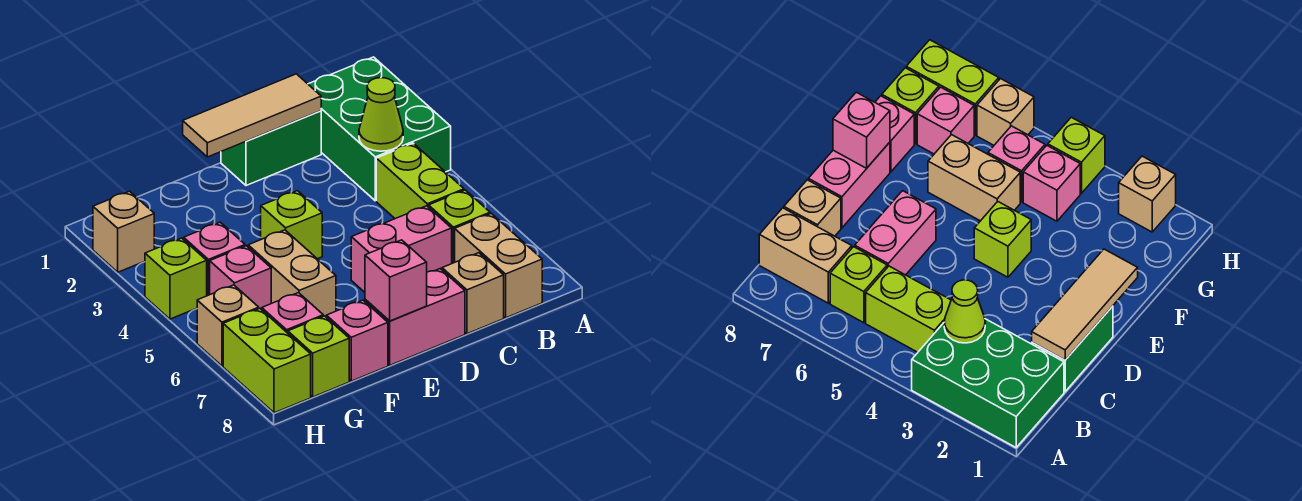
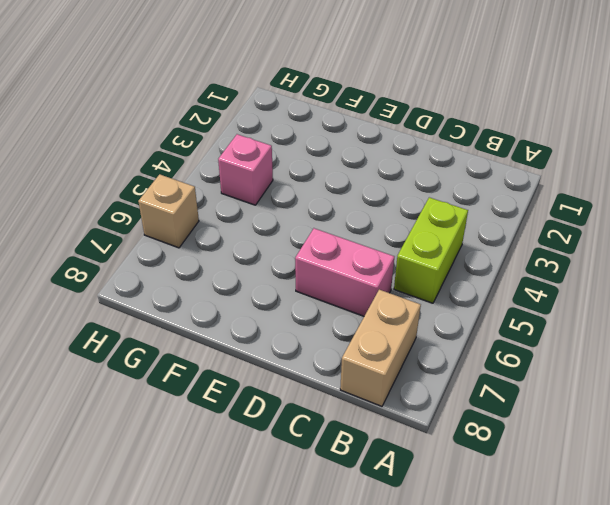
none -> green 2x3 brick [308,57,451,201]
none -> lime 1x1 brick [429,190,490,263]
none -> green 1x2 brick [221,111,321,186]

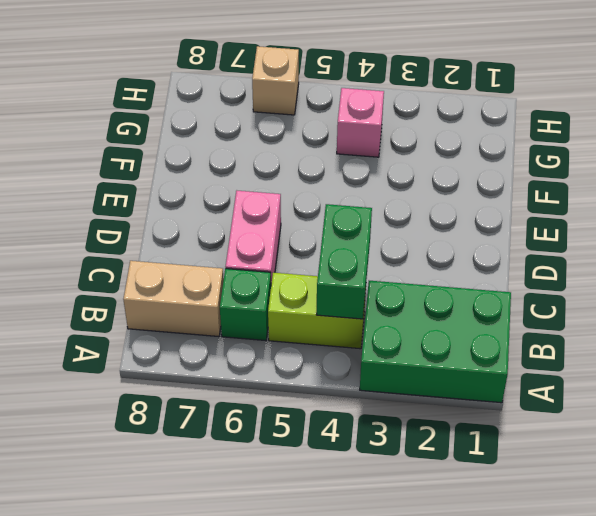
green 1x2 brick [317,204,372,319] -> green 1x2 brick moved to [221,111,321,186]
green 1x1 brick [220,269,271,341] -> lime 1x1 brick [429,190,490,263]
none -> tan 1x1 brick [442,253,504,334]
none -> pink 1x2 brick [365,269,465,365]
none -> lime 1x1 brick [261,191,322,259]

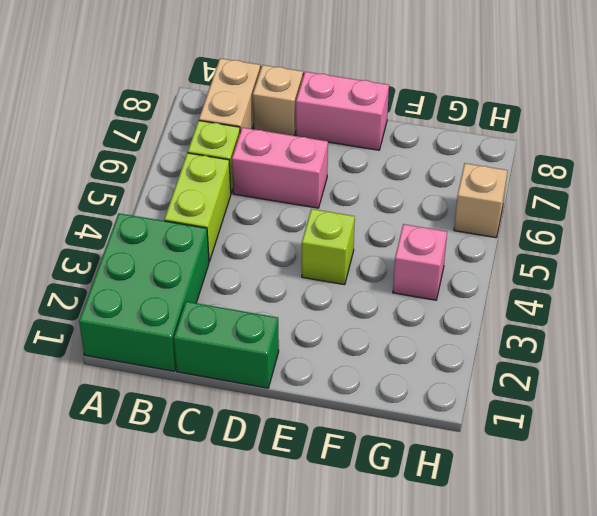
none -> tan 1x2 brick [248,230,336,317]
none -> pink 1x1 brick [326,300,388,381]
none -> pink 1x1 brick [210,246,271,310]

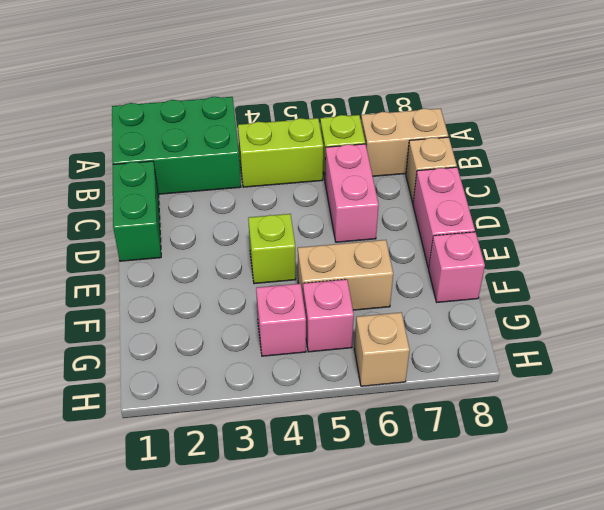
none -> pink 1x1 brick [262,293,323,333]
none -> lime 1x1 brick [288,316,349,397]
none -> tan 1x1 brick [93,191,154,272]

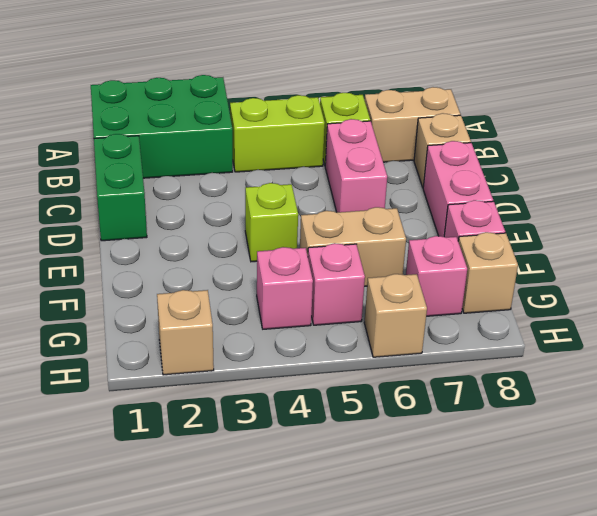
tan 1x1 brick [458,232,518,313] -> lime 1x1 brick [288,316,349,397]
none -> lime 1x1 brick [145,238,207,319]
none -> lime 1x2 brick [223,308,311,413]
none -> lime 1x1 cone [359,78,403,151]

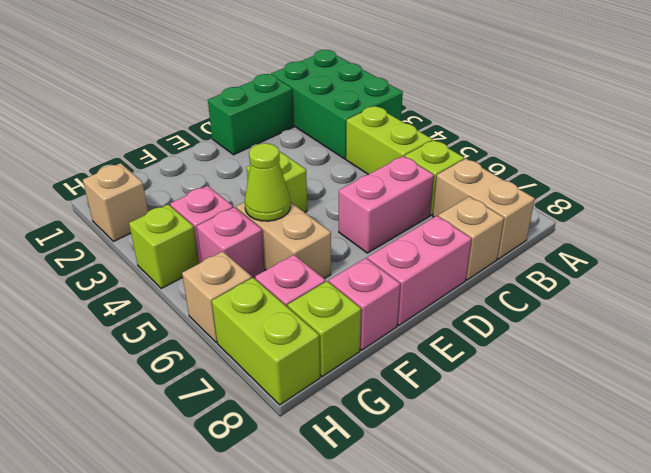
lime 1x1 cone [245,143,290,221] -> lime 1x1 cone moved to [359,78,403,151]
none -> tan 1x3 tile [183,74,321,157]
none -> pink 1x1 brick [365,240,427,321]

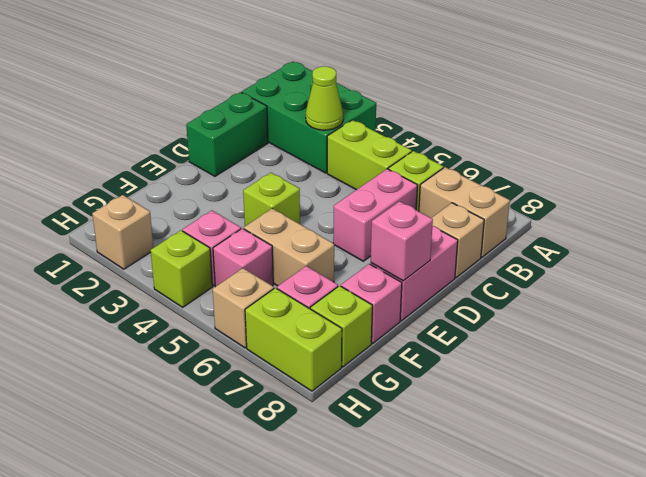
none -> tan 1x3 tile [183,74,321,157]

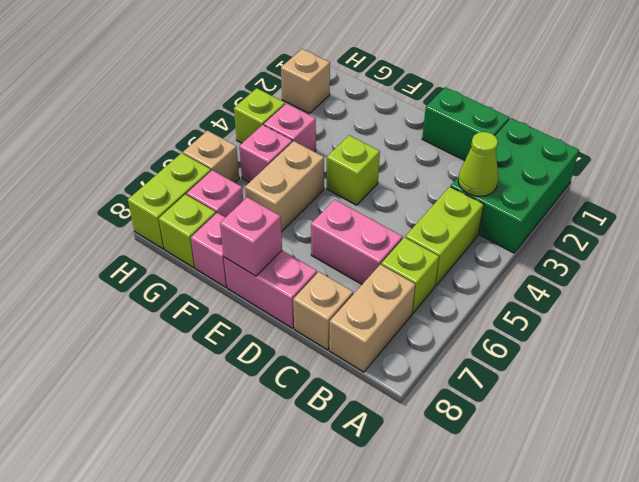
none -> tan 1x3 tile [183,74,321,157]

